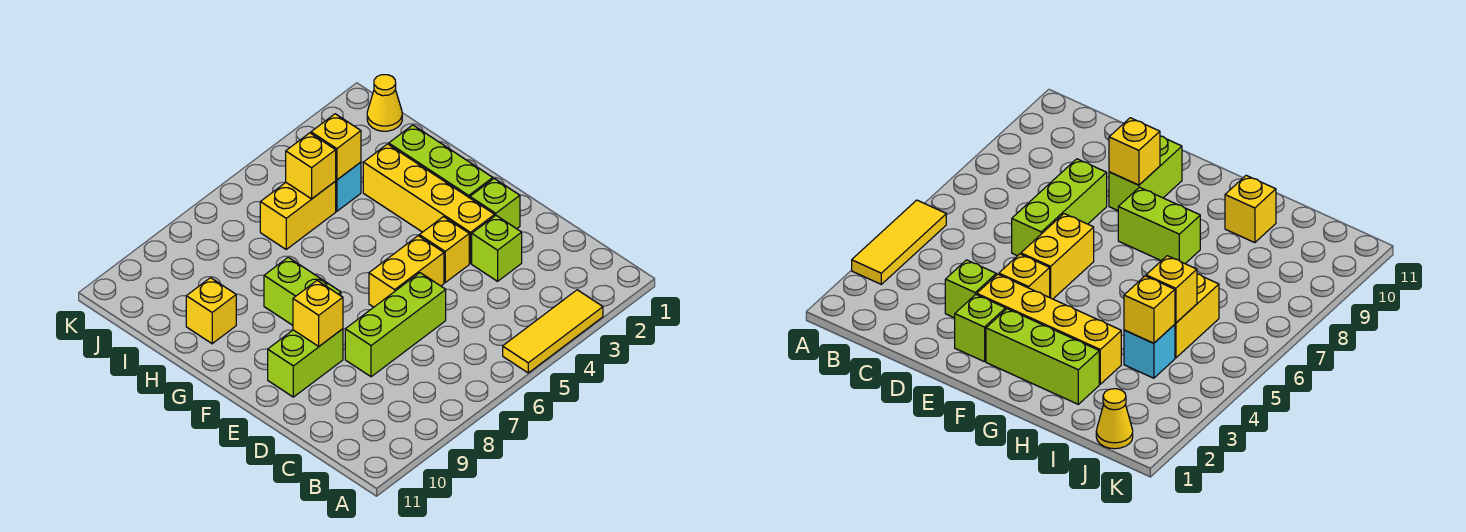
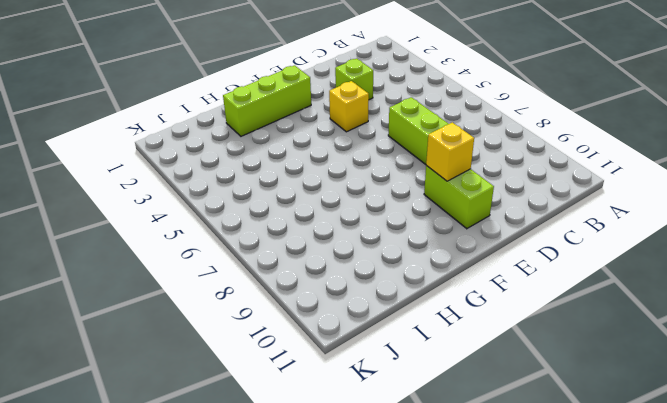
none -> yellow 1x3 tile [503,290,603,373]
none -> lime 1x1 brick [470,179,520,229]
none -> yellow 1x4 brick [363,144,495,264]

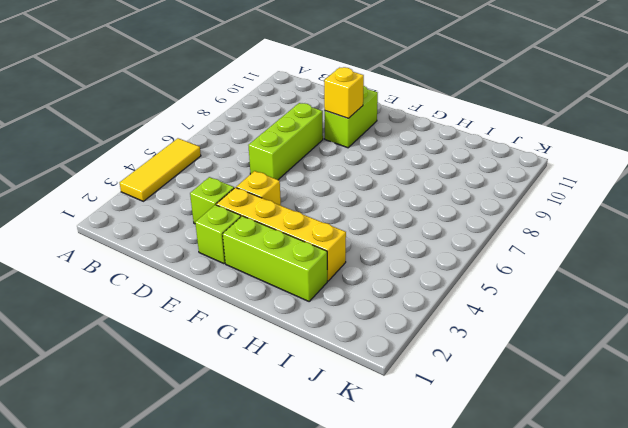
none -> yellow 1x2 brick [369,236,444,307]
none -> lime 1x2 brick [264,257,341,325]
none -> yellow 1x1 brick [186,278,236,344]

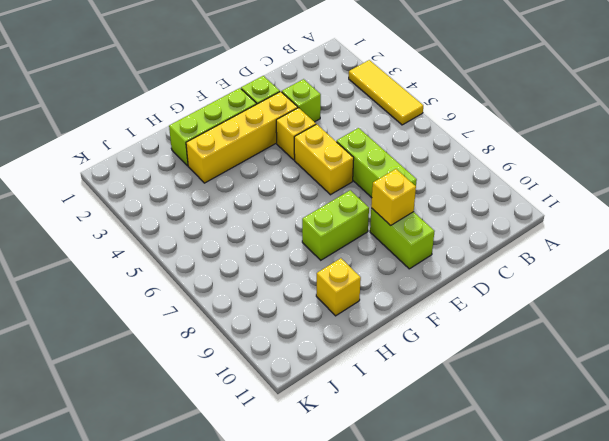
none -> cyan 1x1 brick [335,162,361,211]
none -> yellow 1x2 brick [260,182,336,249]
none -> yellow 1x1 cone [367,75,402,131]

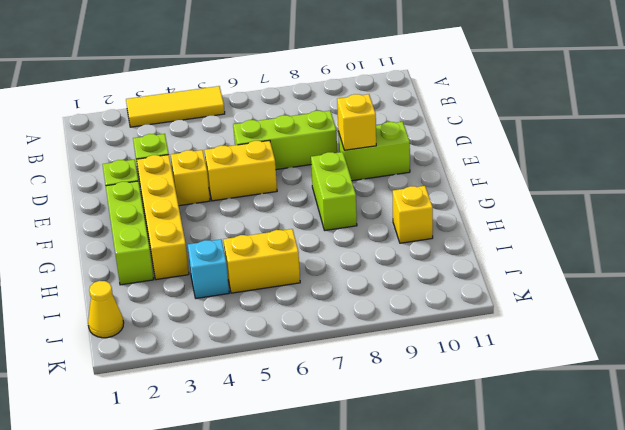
none -> yellow 1x1 brick [311,114,361,180]
none -> yellow 1x1 brick [286,133,336,199]

